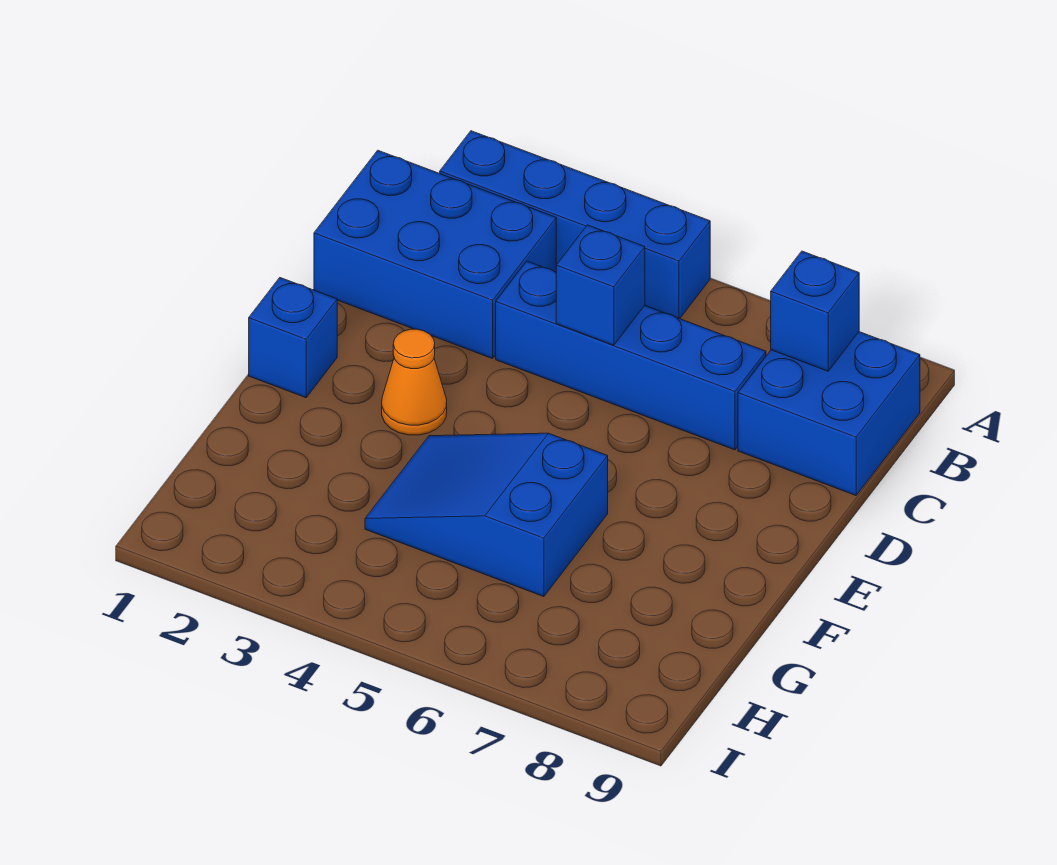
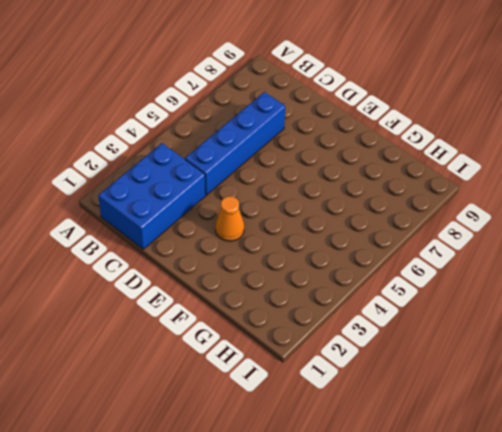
none -> blue 1x4 brick [440,131,710,319]
none -> blue 2x2 brick [738,332,920,495]

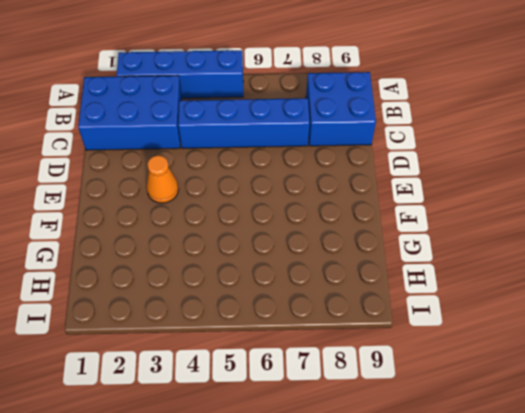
none -> blue 1x1 brick [249,278,337,398]
none -> blue 2x3 slope [365,433,608,597]

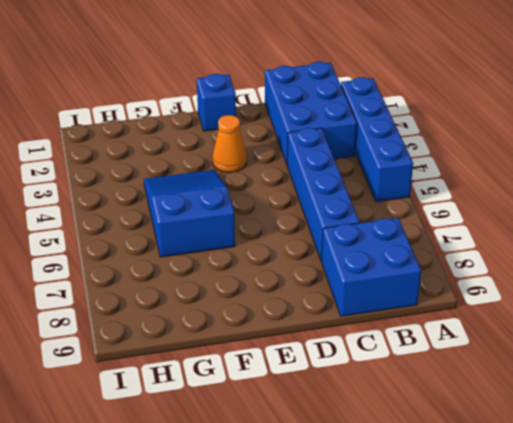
none -> blue 1x1 brick [771,251,859,371]
none -> blue 1x1 brick [556,225,645,345]

